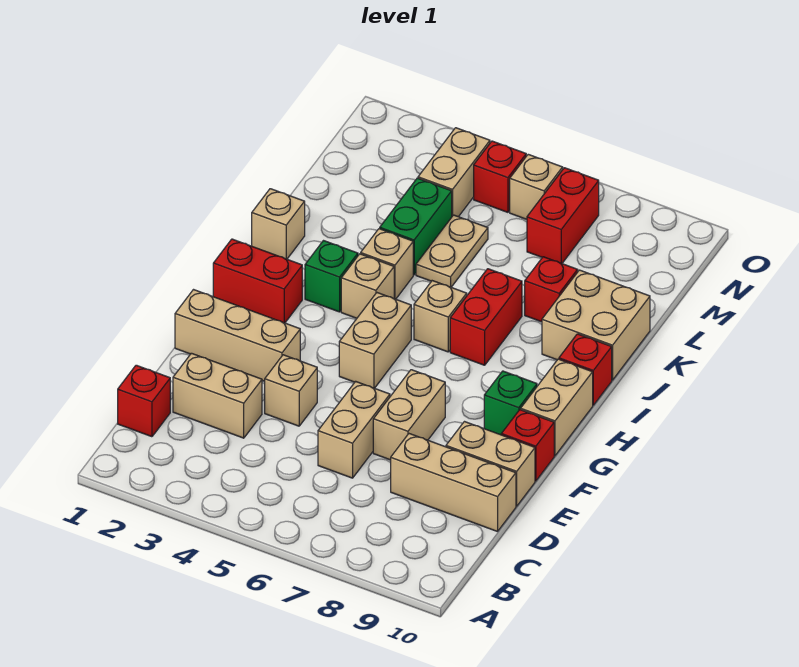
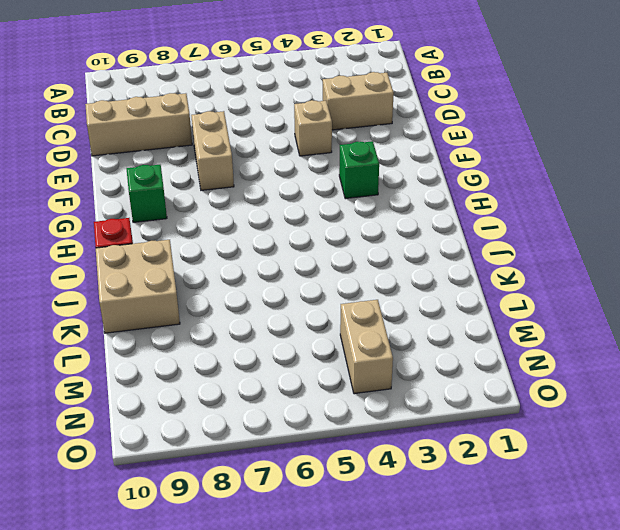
green 1x1 brick [339,141,379,199] -> green 1x1 brick moved to [305,241,358,312]
none -> red 1x1 brick [118,365,170,437]
none -> tan 1x2 brick [318,381,390,478]
none -> tan 1x2 brick [446,422,535,506]

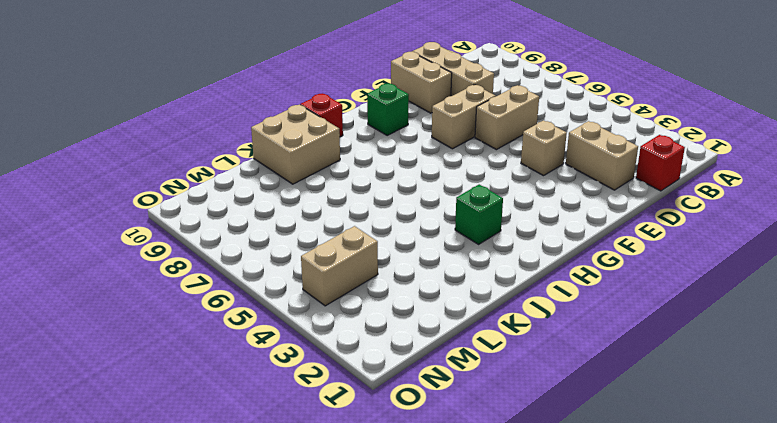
none -> tan 1x3 brick [175,290,300,381]
none -> red 1x1 brick [501,410,554,481]
none -> tan 1x2 brick [339,293,411,388]

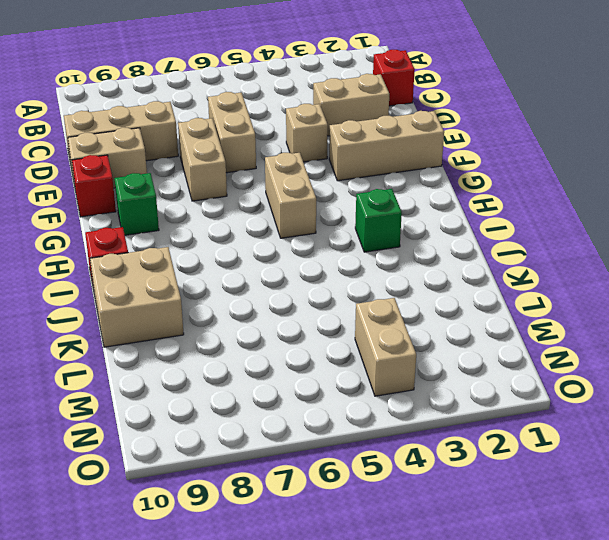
none -> tan 1x2 brick [521,359,593,456]
none -> red 1x2 brick [213,239,302,323]
none -> tan 1x1 brick [341,254,394,318]

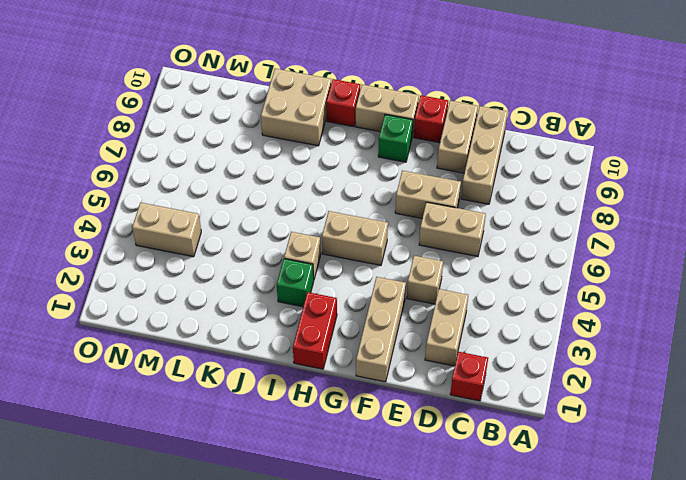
none -> tan 1x1 brick [414,281,467,352]
none -> red 1x2 brick [450,269,522,365]
none -> tan 1x1 brick [252,189,305,259]

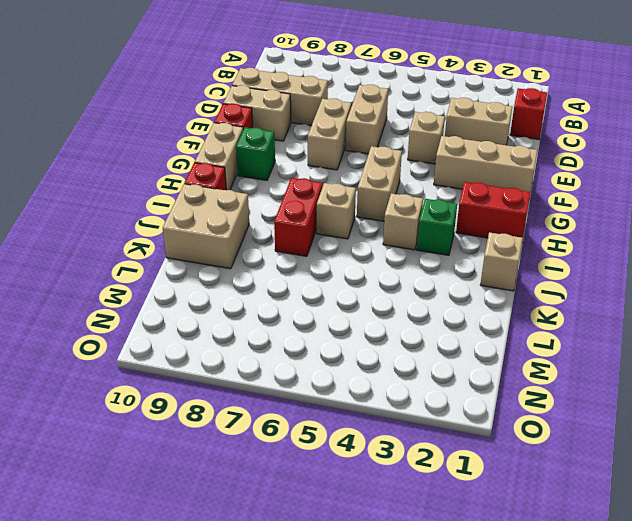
none -> tan 1x1 brick [361,229,413,299]
none -> green 1x2 brick [380,178,452,275]
none -> tan 1x2 plate [416,215,488,287]

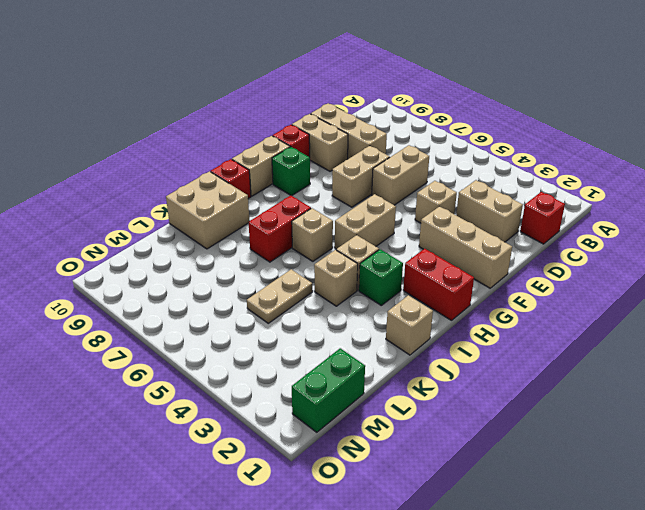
green 1x2 brick [292,348,365,432] -> green 1x2 brick moved to [380,178,452,275]
none -> red 1x1 brick [525,257,578,322]
none -> tan 1x2 brick [418,128,490,217]
none -> red 1x2 brick [527,168,599,263]

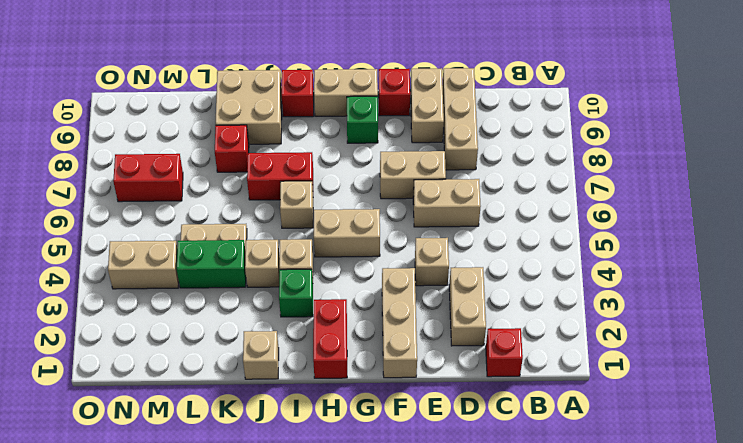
none -> red 1x1 brick [474,141,526,212]
none -> tan 1x1 brick [510,154,563,219]

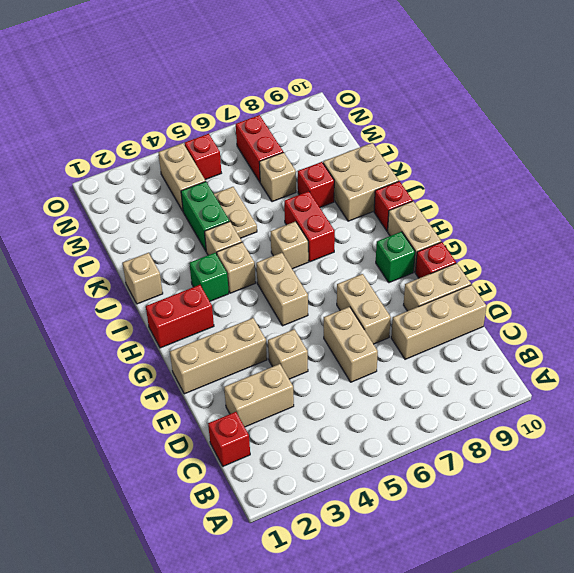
tan 1x1 brick [259,152,296,202] -> tan 1x1 brick moved to [510,154,563,219]

